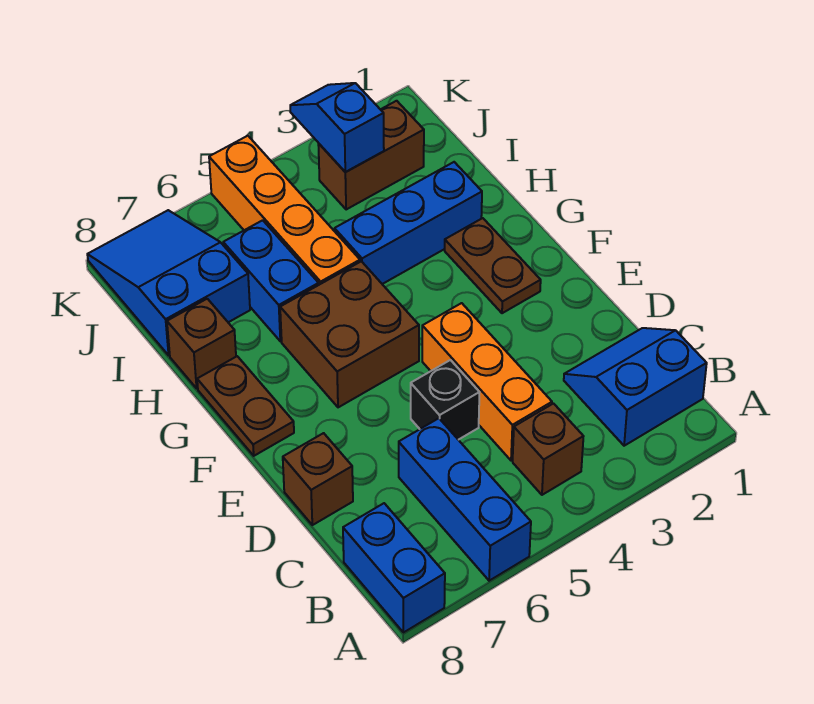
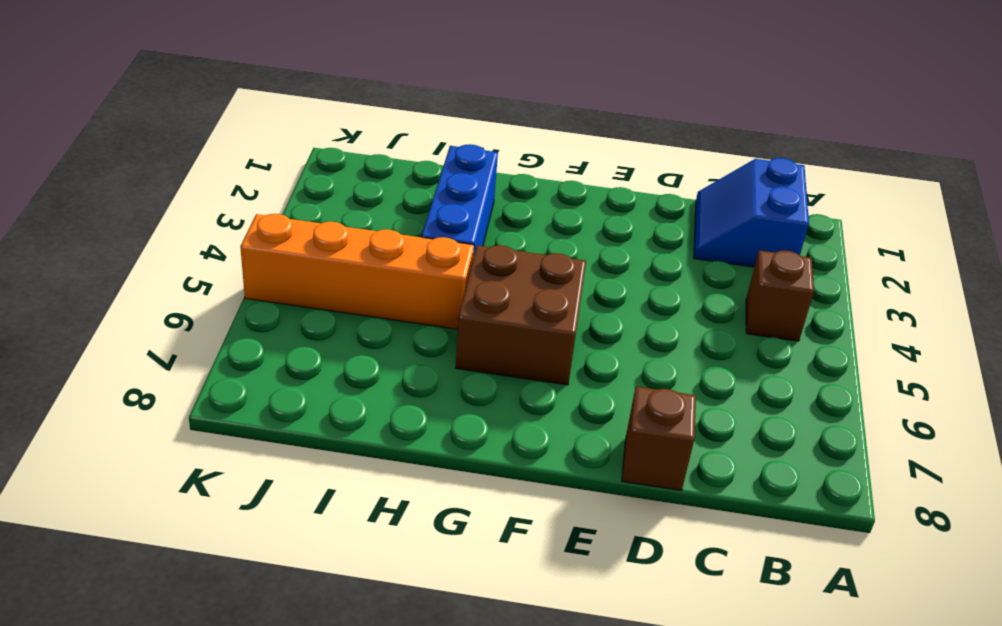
none -> blue 1x3 brick [399,418,531,581]
none -> blue 1x2 brick [343,503,445,633]
none -> orange 1x3 brick [422,303,552,461]

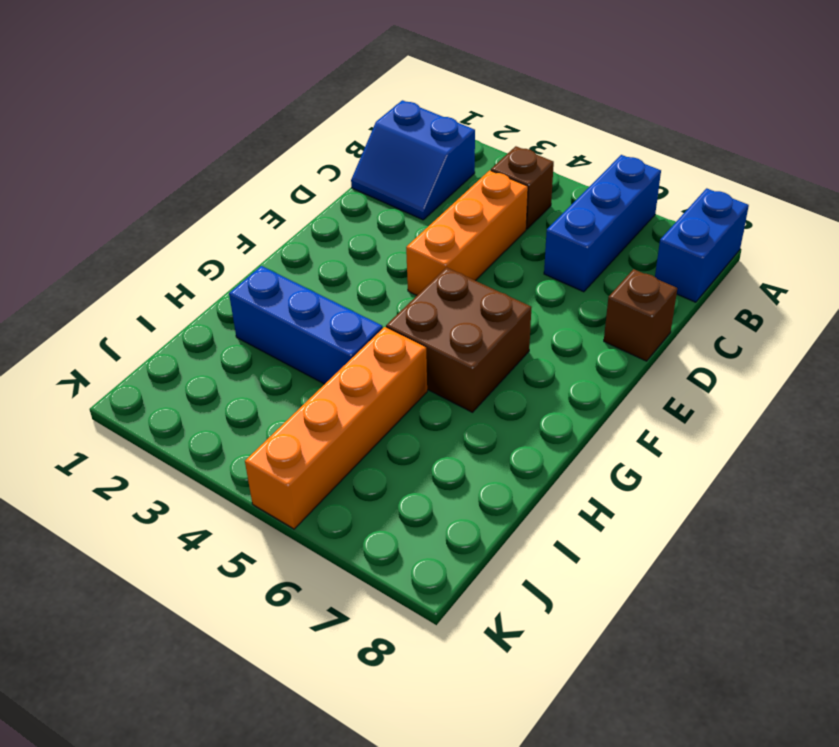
none -> black 1x1 brick [411,360,480,440]
none -> brown 1x2 plate [445,218,541,313]
none -> brown 1x2 plate [197,356,294,456]

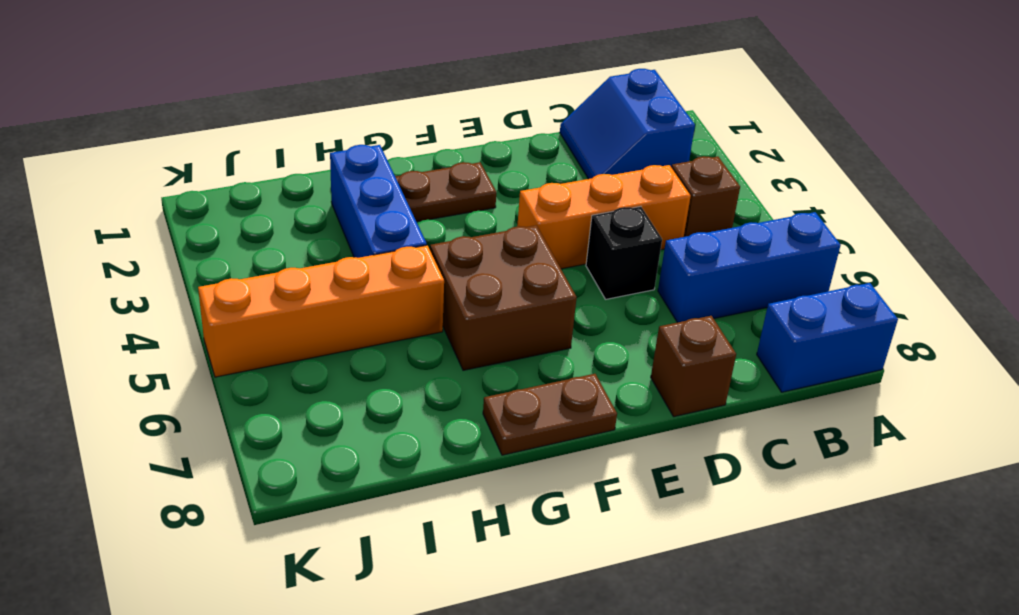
none -> blue 1x2 brick [223,220,319,341]
none -> brown 1x1 brick [167,299,236,388]
none -> blue 2x3 slope [87,210,250,355]

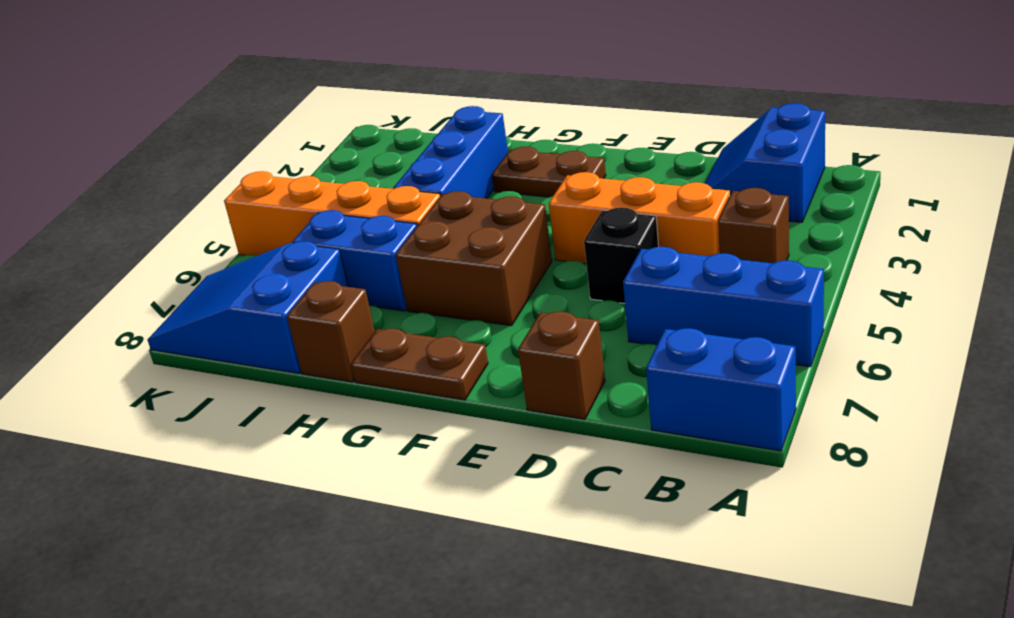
none -> brown 1x2 brick [318,101,424,210]
none -> blue 1x2 slope [290,83,384,172]

